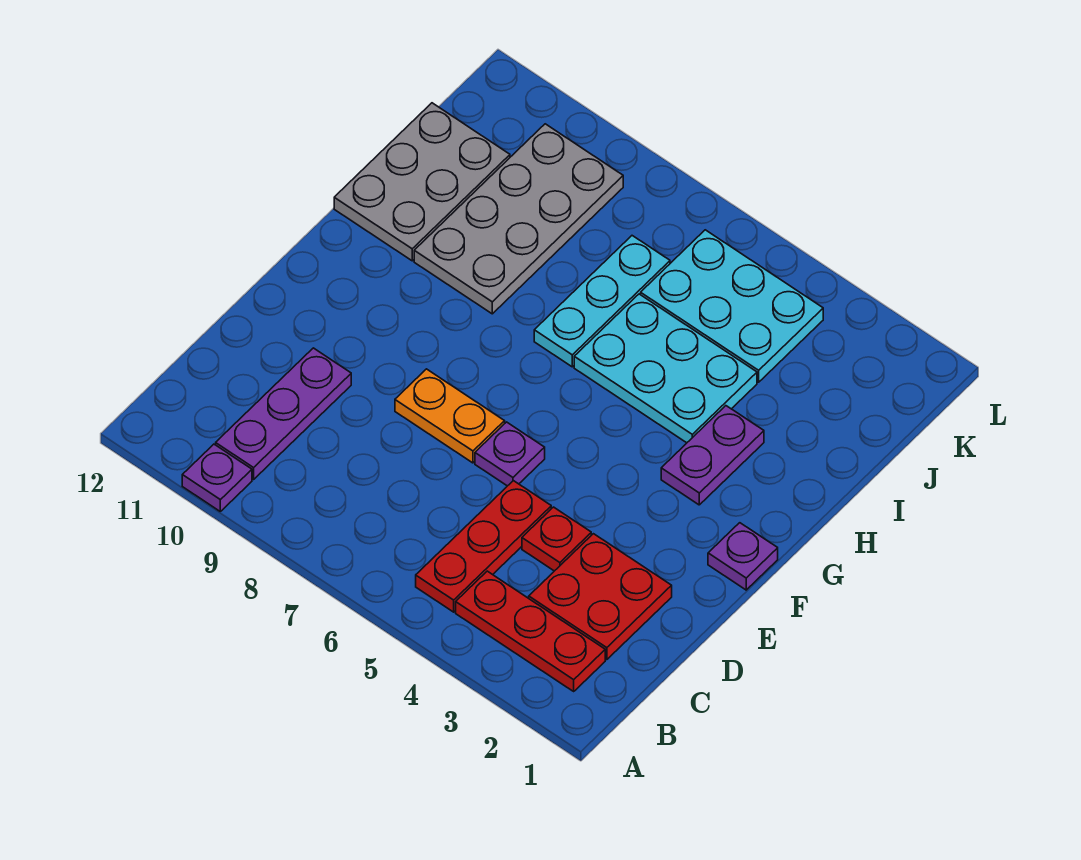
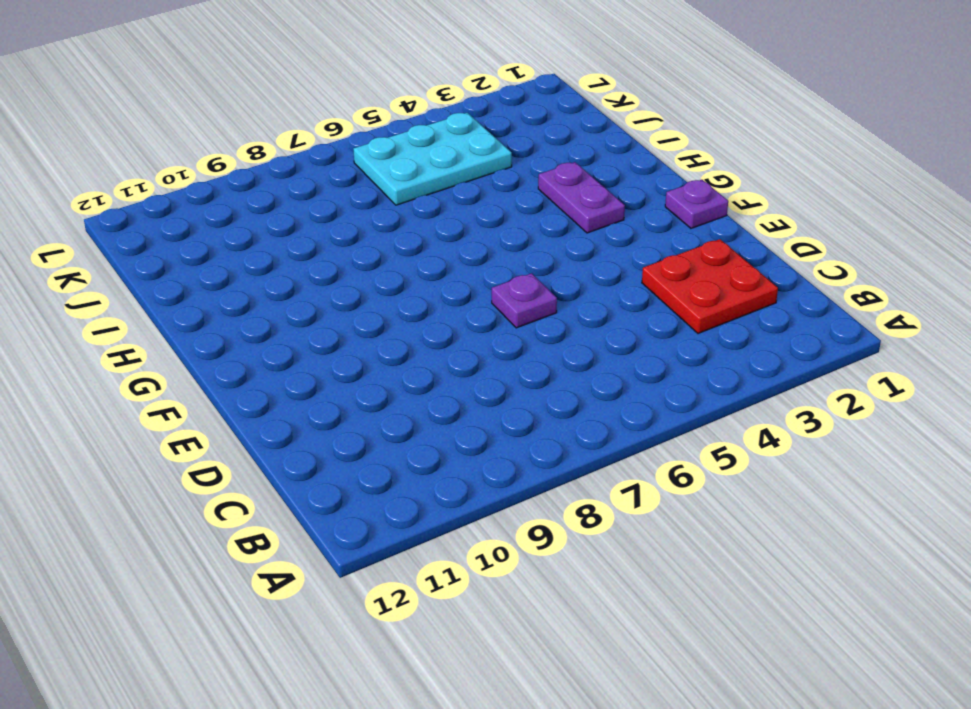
none -> purple 1x1 plate [182,444,252,511]
none -> red 1x3 plate [456,571,605,691]
none -> red 1x3 plate [416,481,551,612]

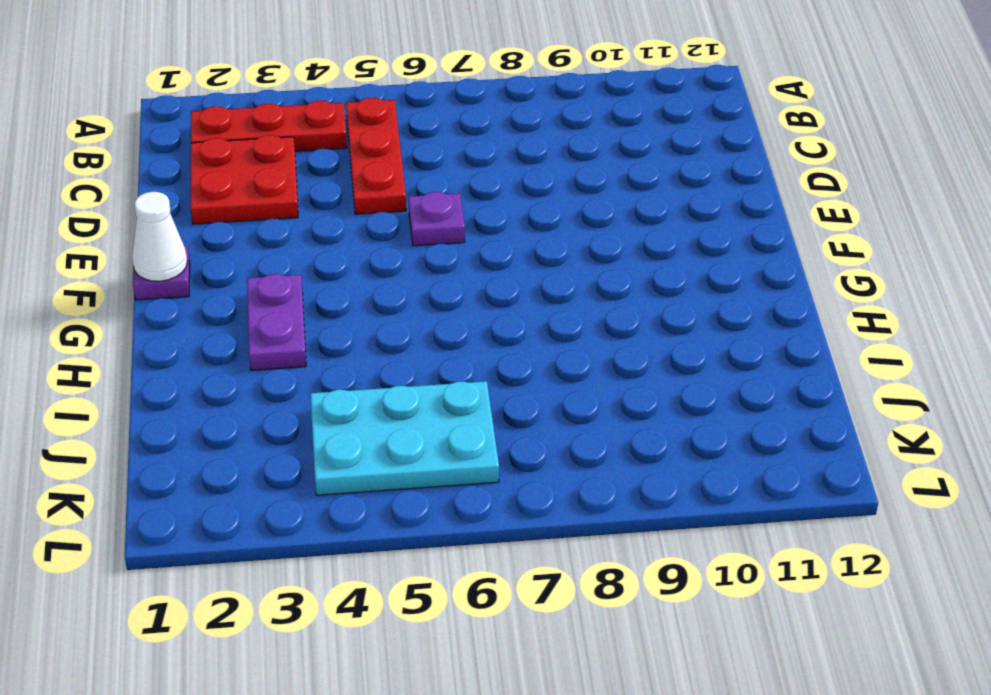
white 1x1 cone [132,192,187,281] -> none
none -> purple 1x1 plate [182,444,252,511]
none -> purple 1x3 plate [216,348,351,479]
none -> red 1x1 plate [522,507,591,571]

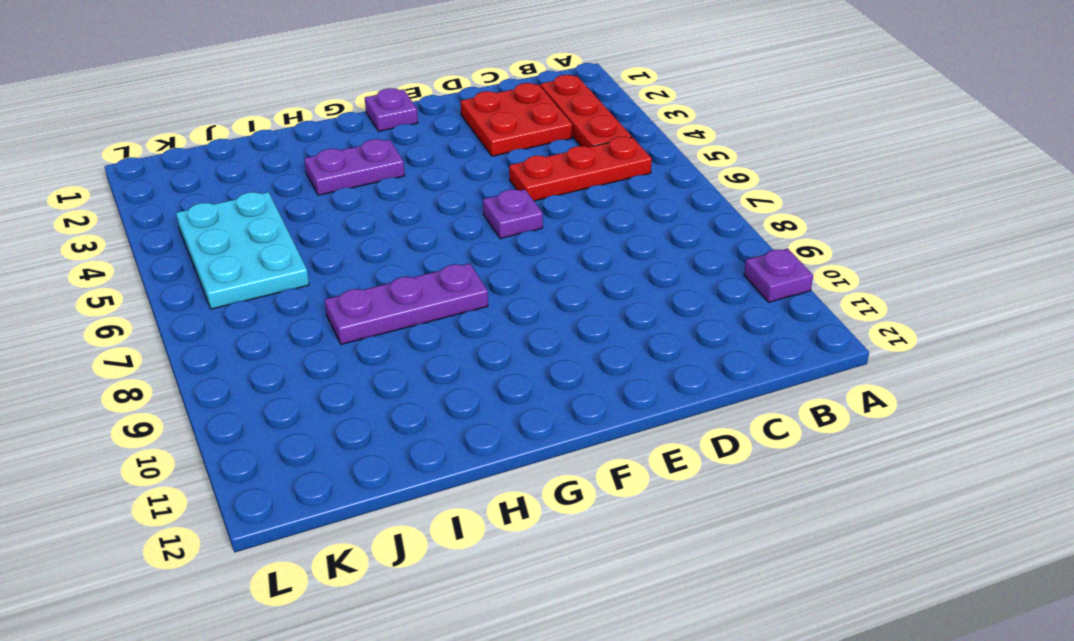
purple 1x3 plate [325,263,488,344] -> purple 1x3 plate moved to [216,348,351,479]
none -> red 1x1 plate [522,507,591,571]
none -> orange 1x2 plate [395,369,505,463]
none -> cyan 2x3 plate [574,294,757,443]

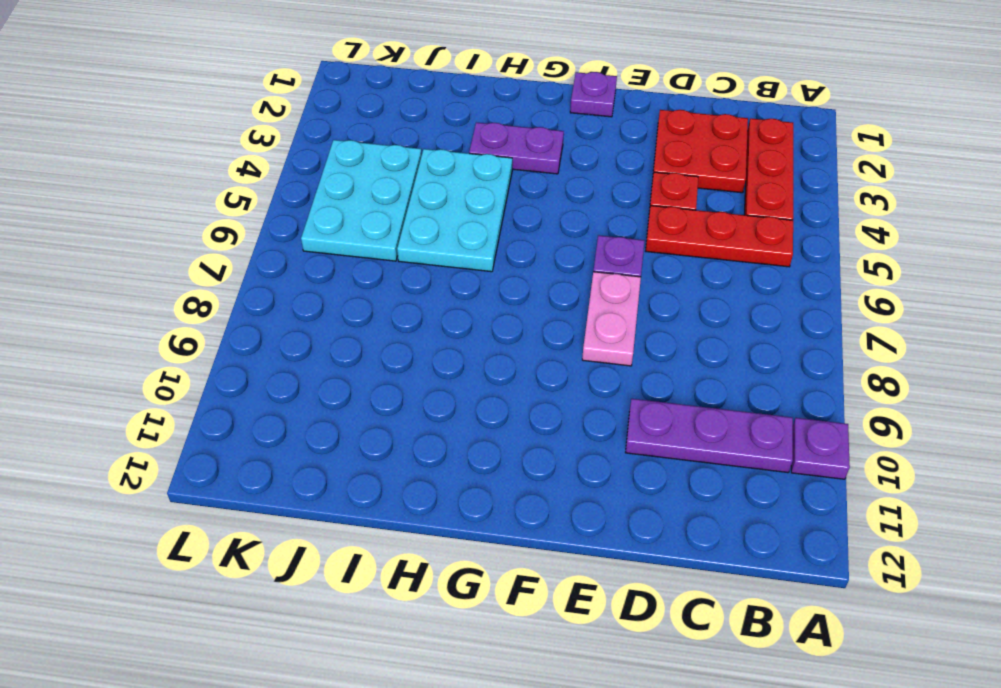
pink 1x2 plate [582,272,641,366] -> orange 1x2 plate [395,369,505,463]
none -> cyan 1x3 plate [534,236,670,367]
none -> grey 2x4 plate [414,124,623,314]
none -> grey 2x3 plate [334,103,510,261]

